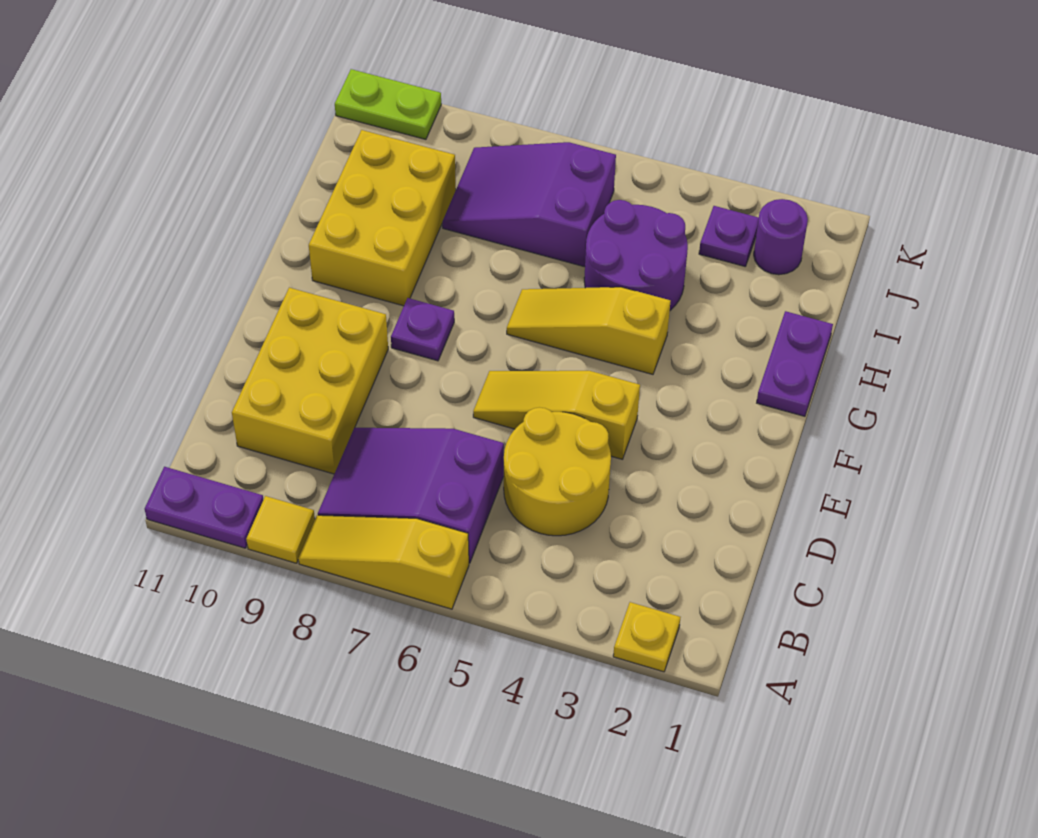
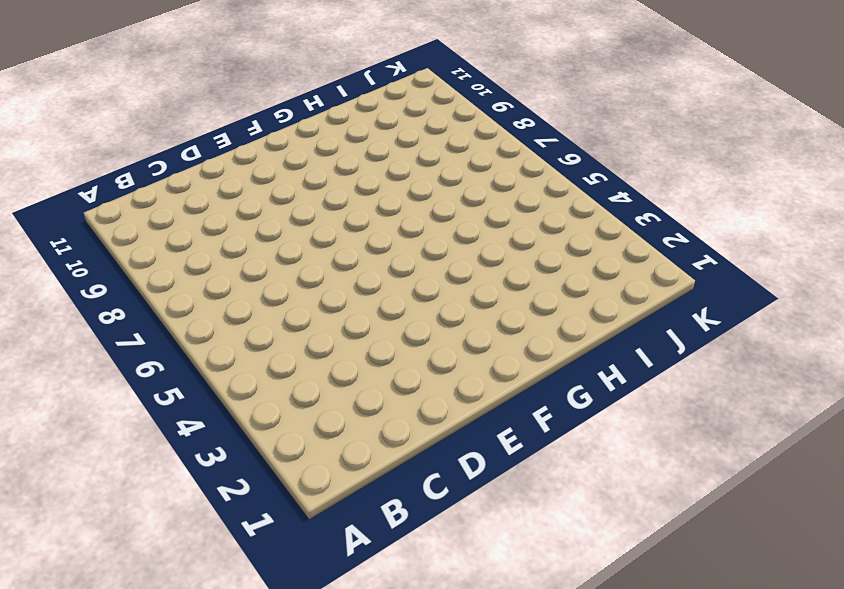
none -> yellow 1x1 plate [613,602,680,672]
none -> yellow 1x3 slope [298,515,469,609]
none -> yellow 1x1 tile [246,496,315,563]

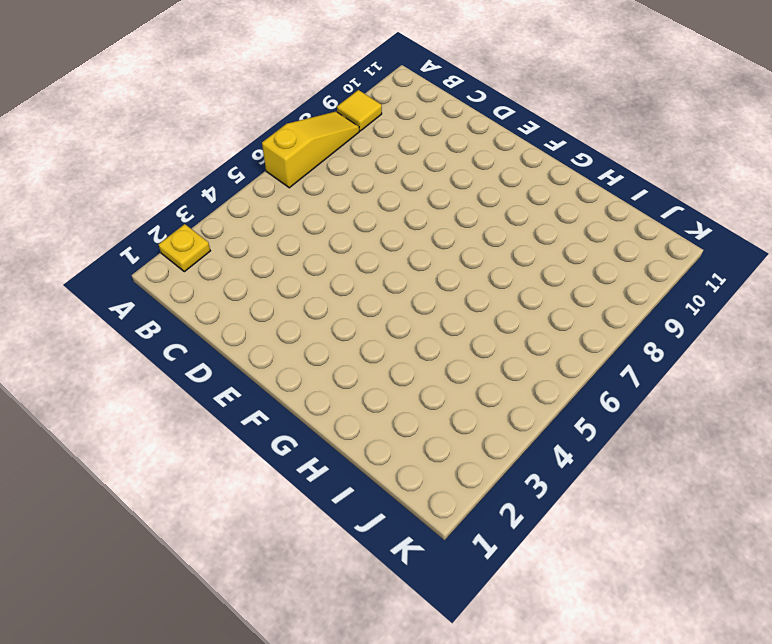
none -> purple 1x2 plate [145,467,263,548]
none -> purple 2x3 slope [318,428,504,563]
none -> yellow 2x2 round brick [504,407,611,536]

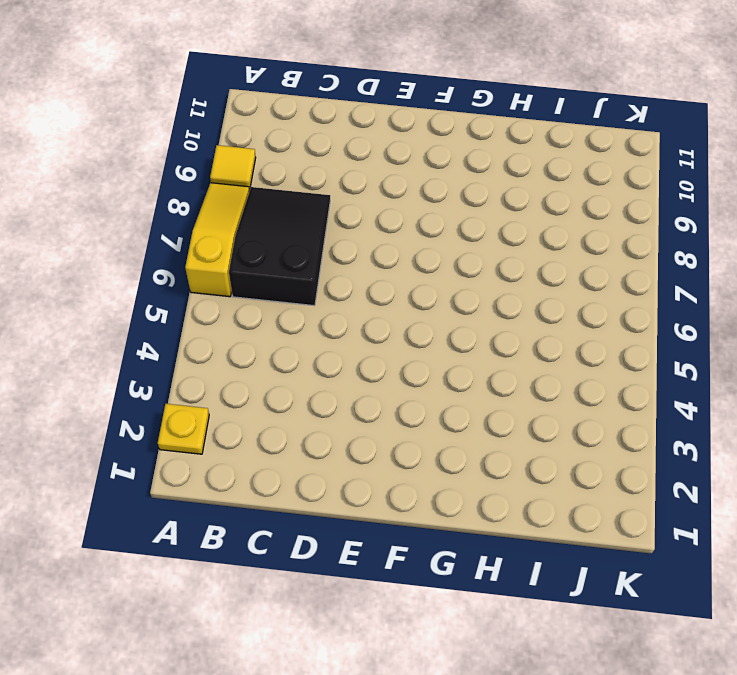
black 2x3 slope [229,187,330,306] -> purple 2x3 slope [318,428,504,563]
none -> purple 1x2 plate [145,467,263,548]
none -> yellow 2x2 round brick [504,407,611,536]
none -> yellow 2x3 brick [232,288,388,474]

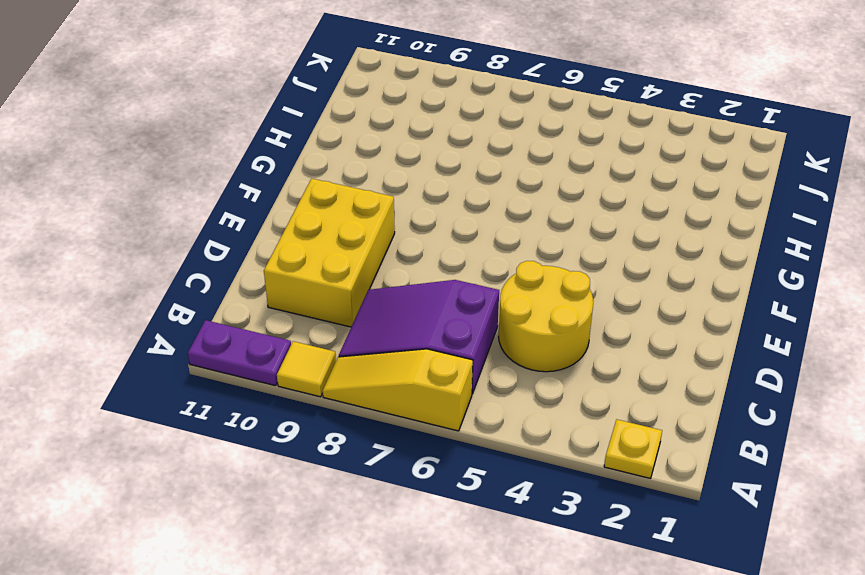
none -> yellow 1x3 slope [473,371,640,459]
none -> purple 1x1 plate [391,298,454,361]
none -> purple 1x2 plate [757,311,833,416]

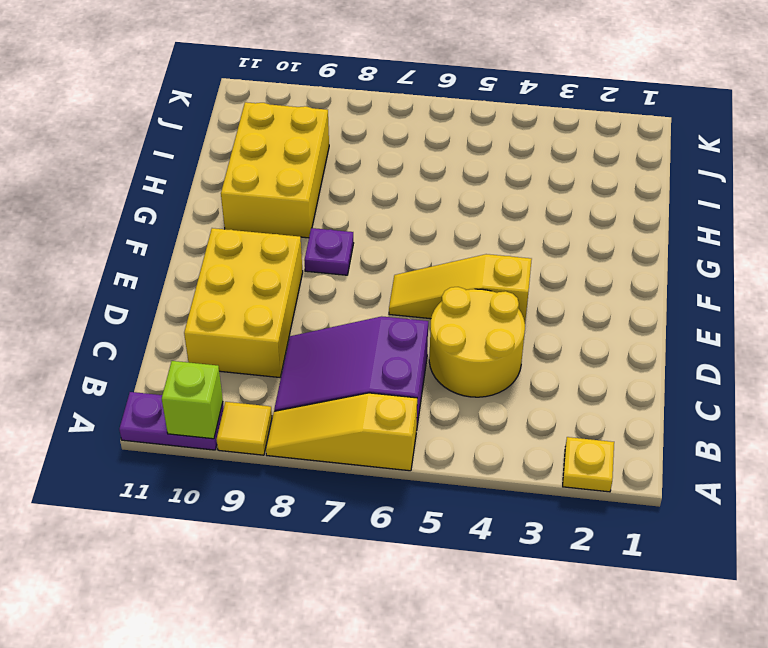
lime 1x1 brick [162,361,223,439] -> none
none -> purple 1x2 plate [757,311,833,416]
none -> yellow 1x3 slope [507,287,670,374]
none -> purple 2x2 round brick [584,200,688,310]

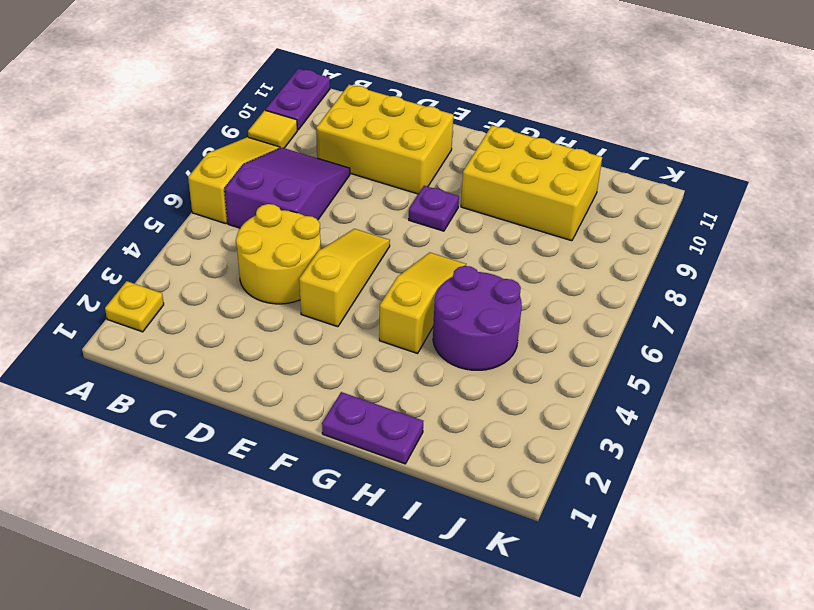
none -> purple 2x3 slope [442,142,616,267]
none -> purple 1x1 round brick [754,199,808,275]
none -> purple 1x1 plate [699,206,759,266]

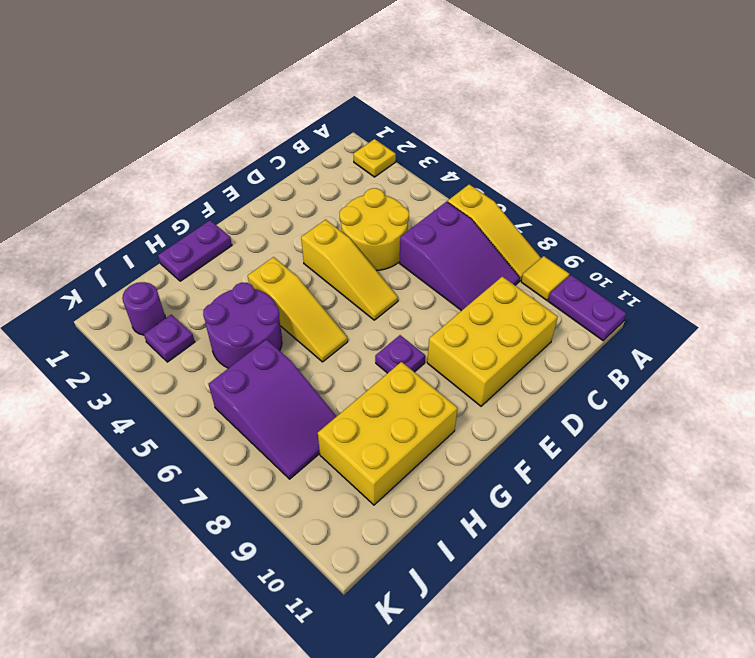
none -> lime 1x2 plate [335,69,441,139]

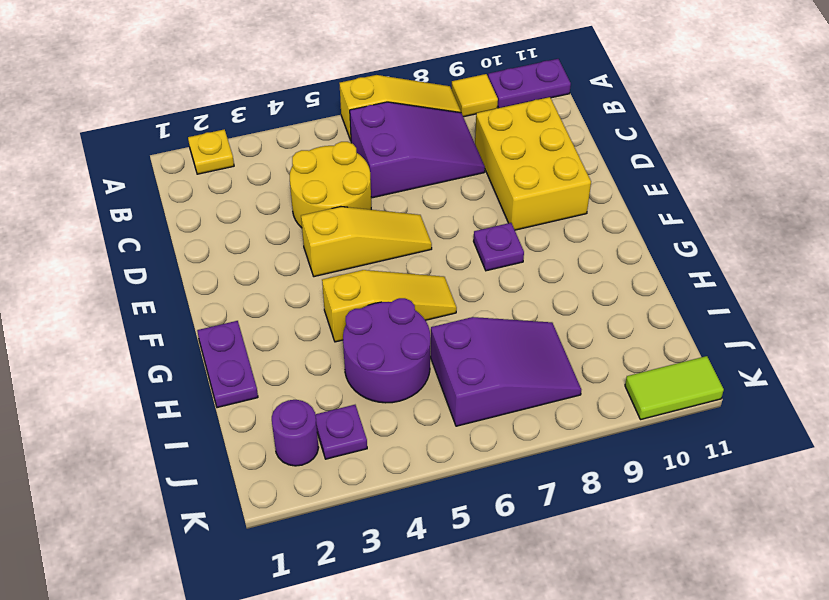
lime 1x2 tile [625,356,724,420] -> lime 1x2 plate [335,69,441,139]
none -> yellow 2x3 brick [309,130,456,306]

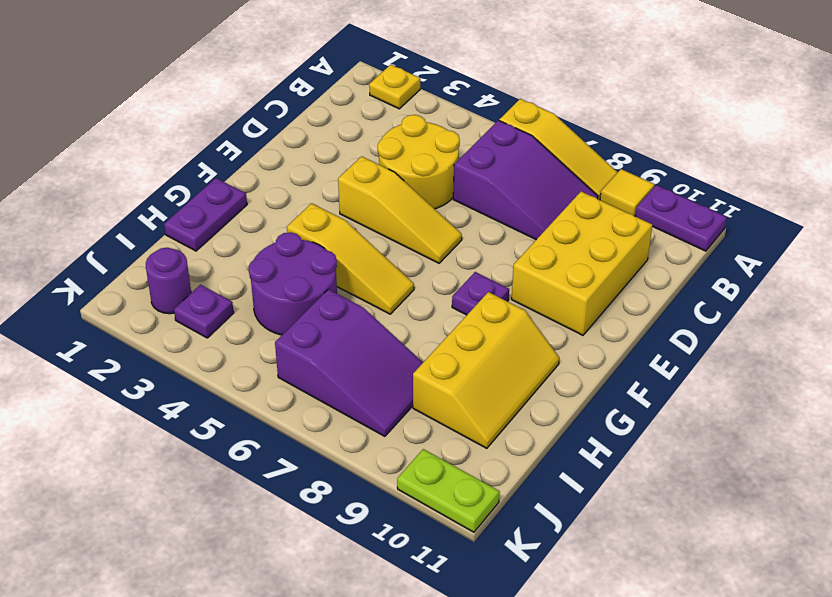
yellow 2x3 slope [413,292,559,448] -> yellow 2x3 brick [309,130,456,306]

